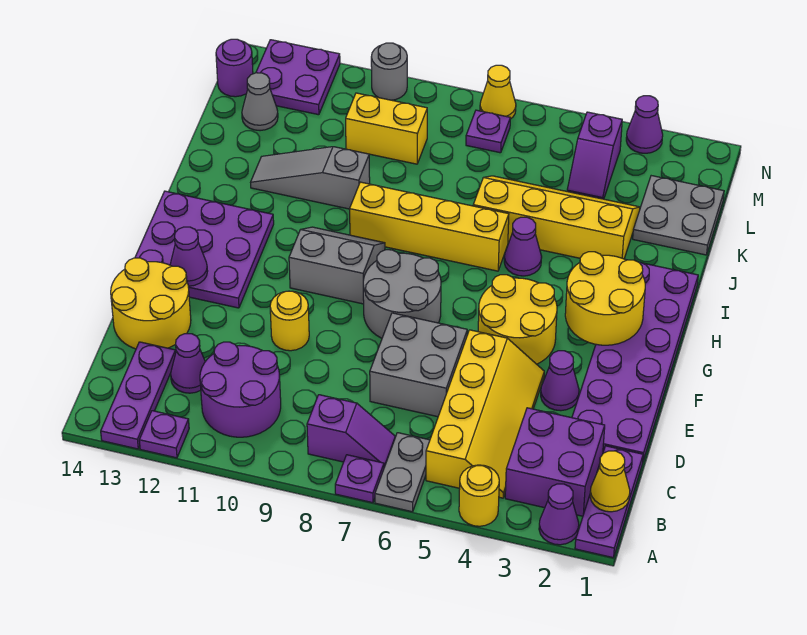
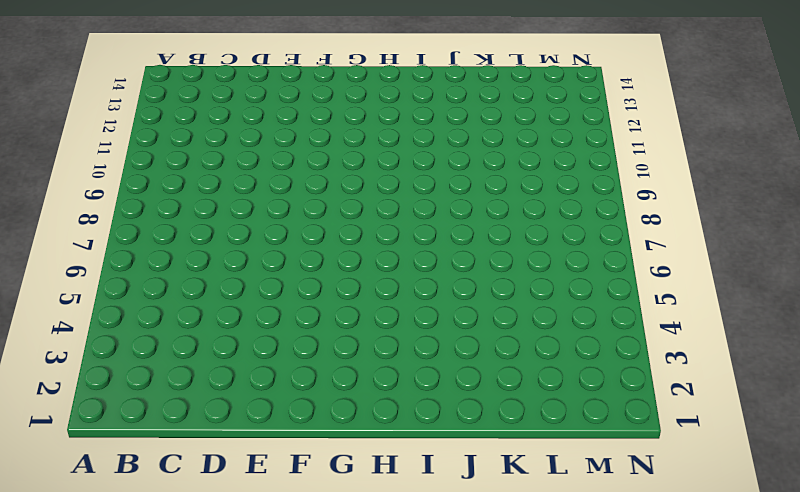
none -> purple 1x3 plate [575,446,643,558]
none -> purple 1x1 cone [539,484,579,545]
none -> yellow 1x1 round brick [459,465,499,526]
none -> grey 1x2 plate [375,433,430,512]

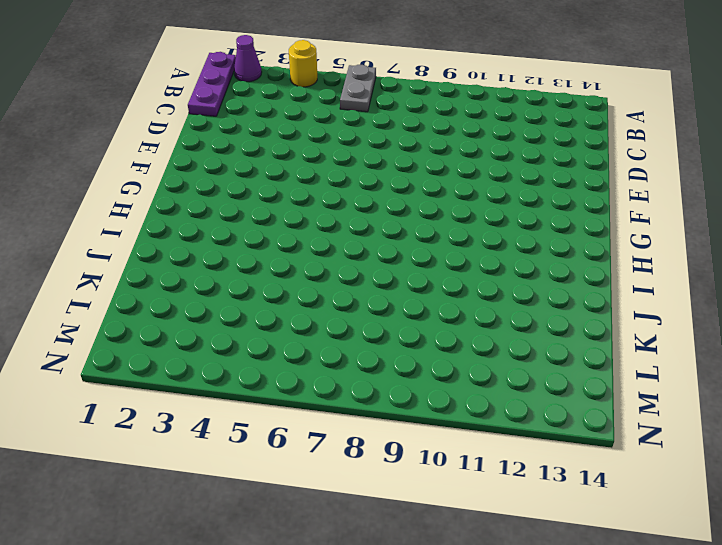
none -> purple 1x1 plate [335,455,384,503]
none -> purple 1x1 plate [139,411,189,458]
none -> purple 1x3 plate [101,342,176,449]
none -> purple 2x2 brick [505,408,605,516]

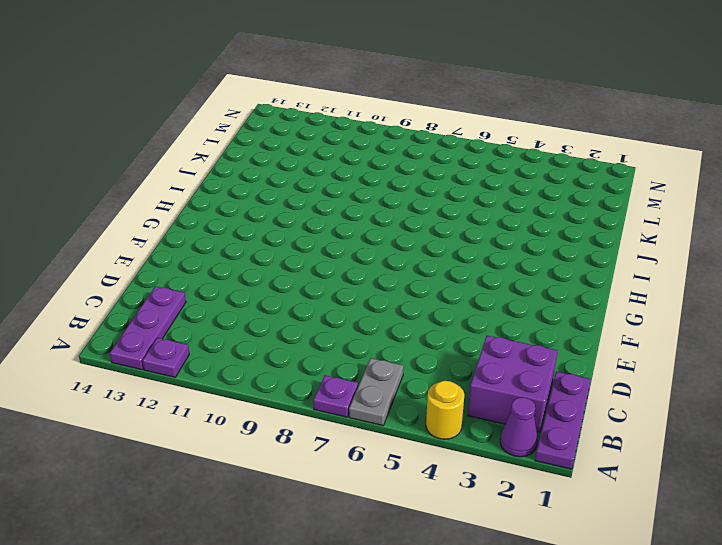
none -> yellow 2x4 slope [426,330,544,498]
none -> purple 1x2 slope [307,395,395,467]
none -> purple 2x2 round brick [200,342,281,437]
none -> purple 1x1 cone [171,334,205,393]

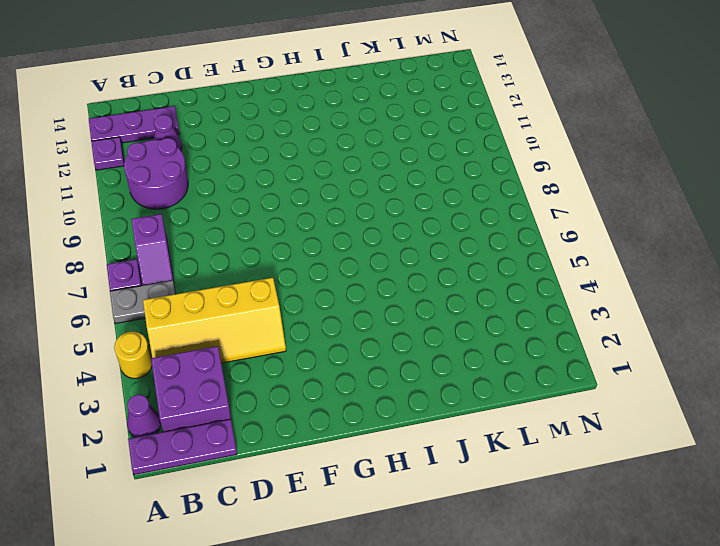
none -> purple 2x6 plate [572,262,698,460]
none -> grey 2x2 brick [370,313,467,417]
none -> yellow 2x2 round brick [111,258,191,349]
none -> purple 1x1 cone [541,351,579,411]

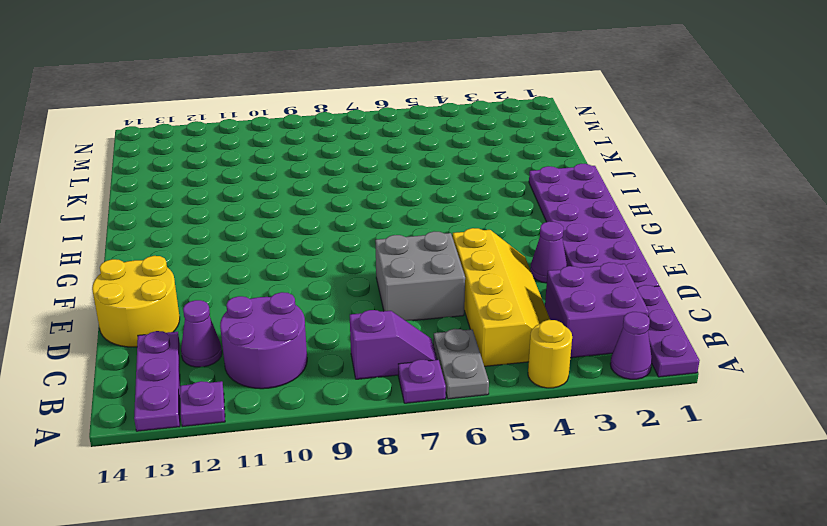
none -> yellow 1x1 round brick [270,291,309,351]
none -> yellow 2x2 round brick [478,275,557,364]
none -> grey 2x2 round brick [363,250,441,338]
none -> purple 3x3 plate [135,191,274,308]

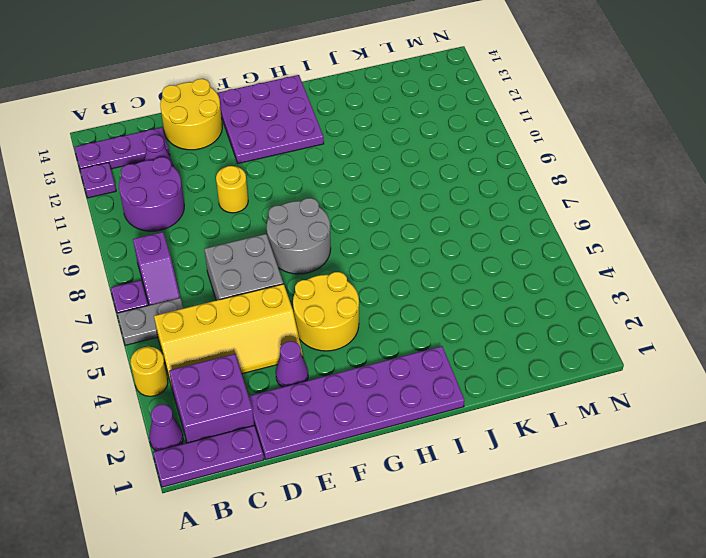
none -> grey 2x2 slope [289,227,385,304]
none -> purple 1x1 cone [504,217,542,276]
none -> yellow 1x4 brick [350,182,509,271]
none -> yellow 2x4 slope [473,176,640,259]

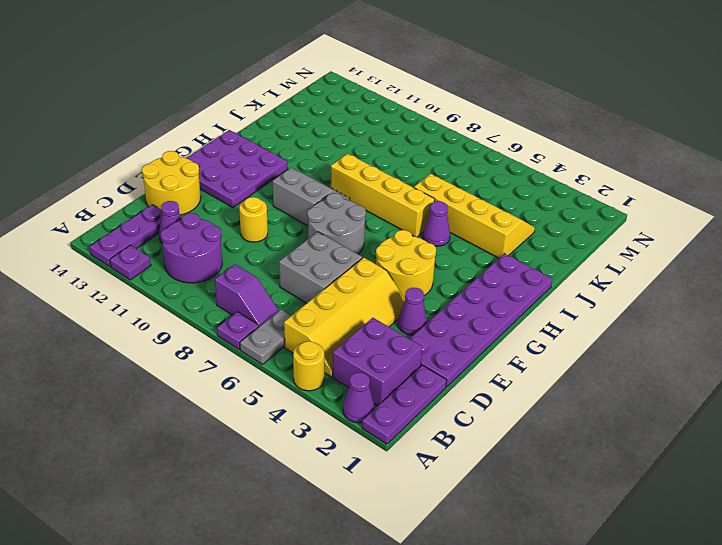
none -> grey 1x3 slope [251,147,370,209]
none -> grey 2x2 plate [633,176,724,255]
none -> purple 1x2 slope [567,112,622,199]
none -> yellow 1x2 brick [346,93,427,164]

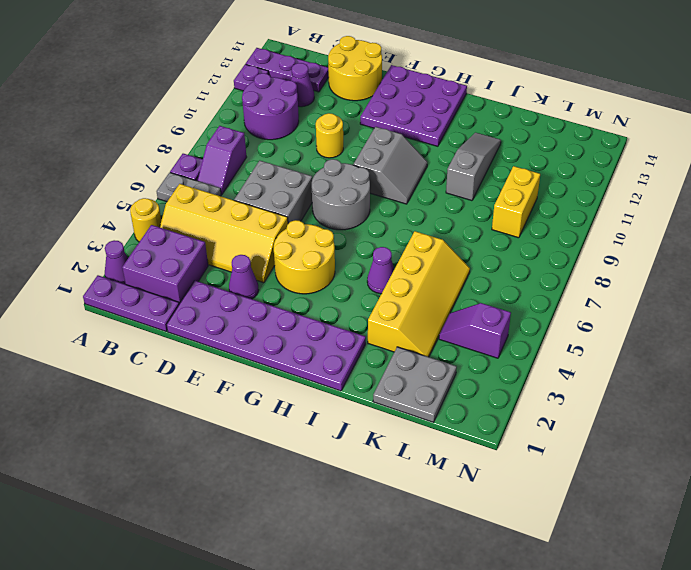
none -> yellow 1x4 brick [350,182,509,271]
none -> grey 1x1 cone [242,73,278,131]
none -> purple 1x1 plate [466,110,510,153]
none -> purple 2x2 plate [256,40,340,115]

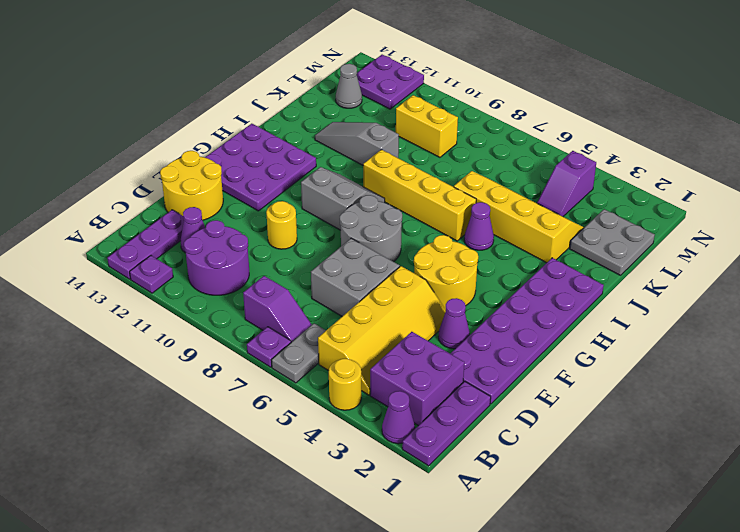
none -> purple 1x1 plate [466,110,510,153]
none -> purple 1x1 round brick [216,39,253,97]
none -> purple 1x1 cone [626,96,663,153]
none -> yellow 1x1 cone [480,65,516,119]

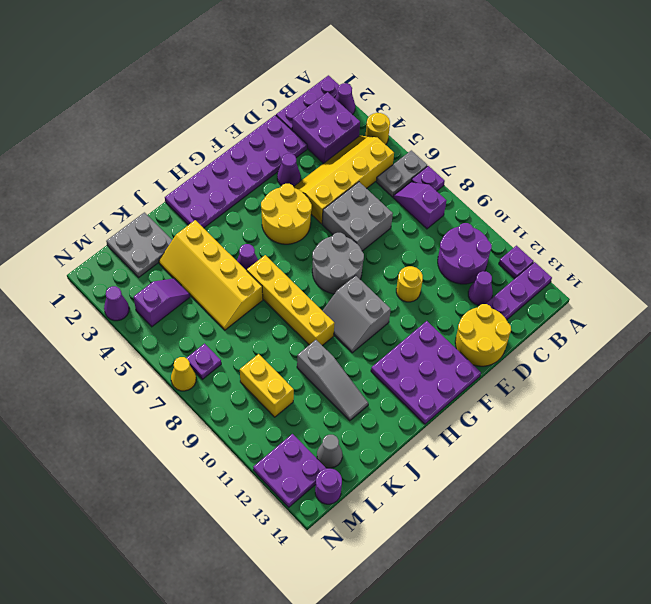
none -> grey 1x1 round brick [371,43,407,100]
none -> yellow 1x1 cone [590,451,630,512]
none -> purple 1x1 cone [170,227,208,286]
none -> yellow 2x2 round brick [565,252,645,345]

